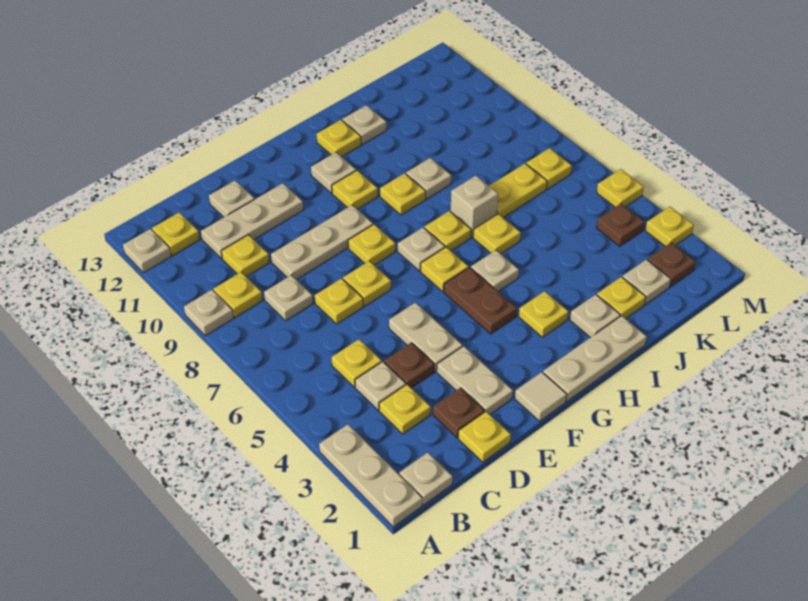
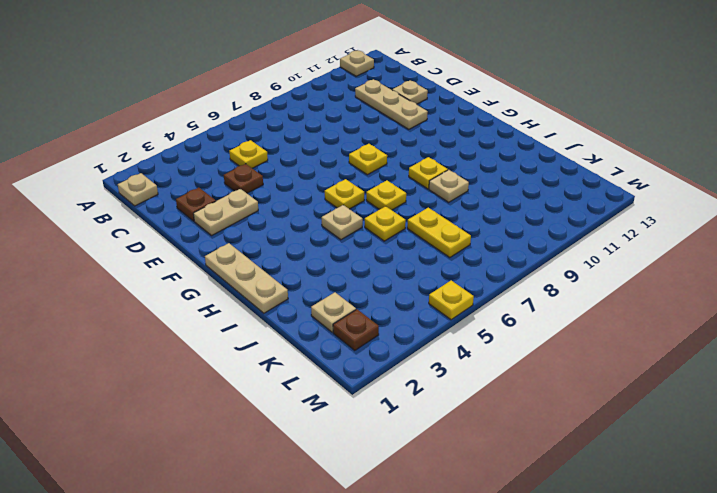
none -> tan 1x3 plate [319,424,422,527]
none -> tan 1x1 plate [184,290,233,336]
none -> yellow 1x1 plate [214,272,262,317]
none -> yellow 1x1 plate [152,212,200,256]

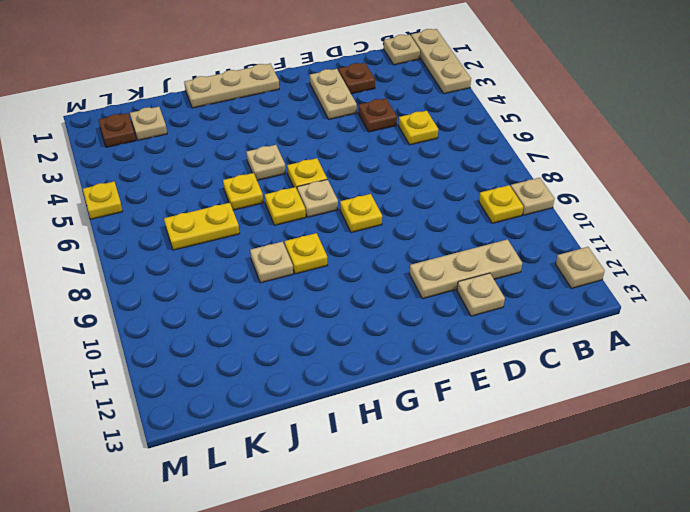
none -> yellow 1x1 plate [152,212,200,256]
none -> yellow 1x1 plate [379,385,431,434]
none -> tan 1x1 plate [355,362,406,410]
none -> tan 1x1 plate [264,275,313,321]

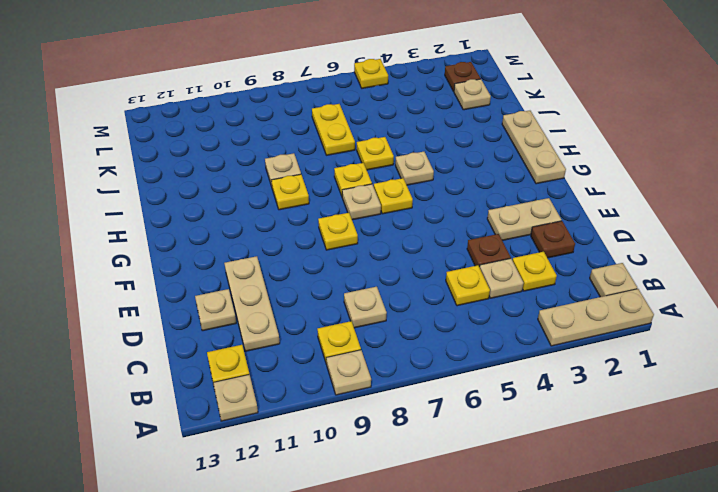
none -> yellow 1x1 plate [221,235,269,277]
none -> yellow 1x1 plate [458,412,511,462]
none -> yellow 1x1 plate [315,278,363,324]
none -> tan 1x3 plate [271,205,373,280]

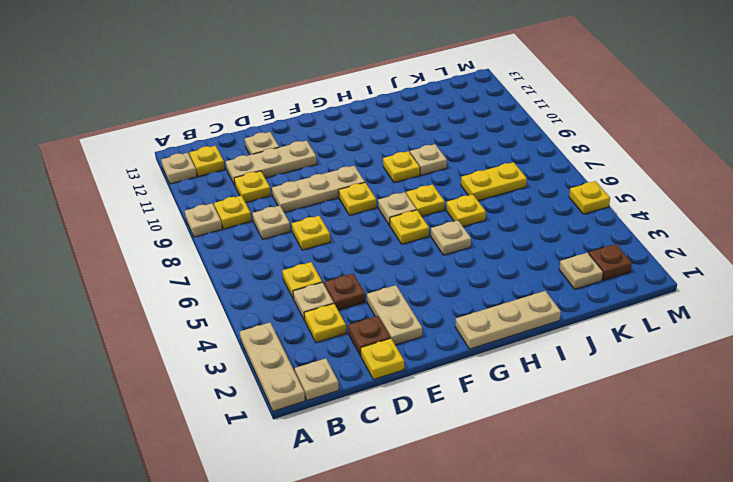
none -> tan 1x2 plate [389,303,462,371]
none -> yellow 1x1 plate [343,261,391,306]
none -> tan 1x1 tile [515,372,567,421]
none -> brown 1x2 plate [444,267,517,334]

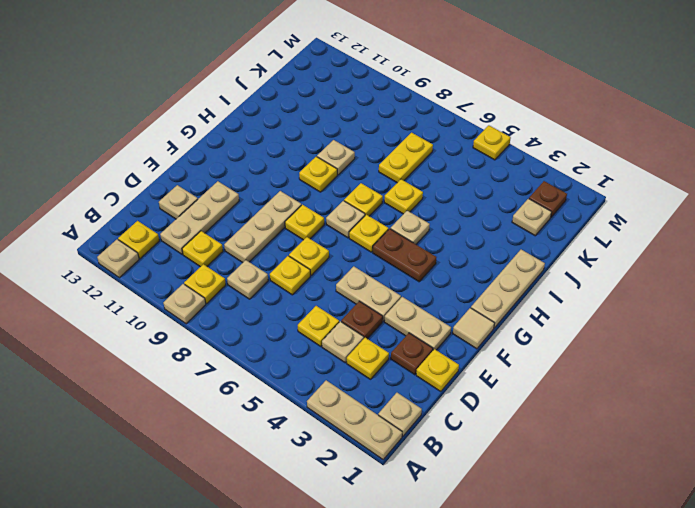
none -> yellow 1x1 plate [332,171,378,209]
none -> tan 1x1 plate [311,152,356,193]
none -> yellow 1x1 plate [519,291,569,337]
none -> yellow 1x1 plate [317,120,361,157]

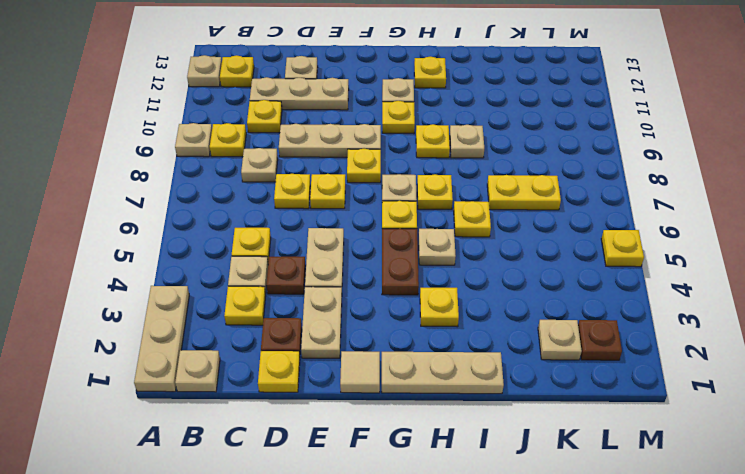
none -> tan 1x1 plate [570,295,620,338]
none -> tan 1x1 brick [451,176,498,237]
none -> tan 1x1 plate [342,105,386,144]
none -> yellow 1x1 plate [597,277,646,319]

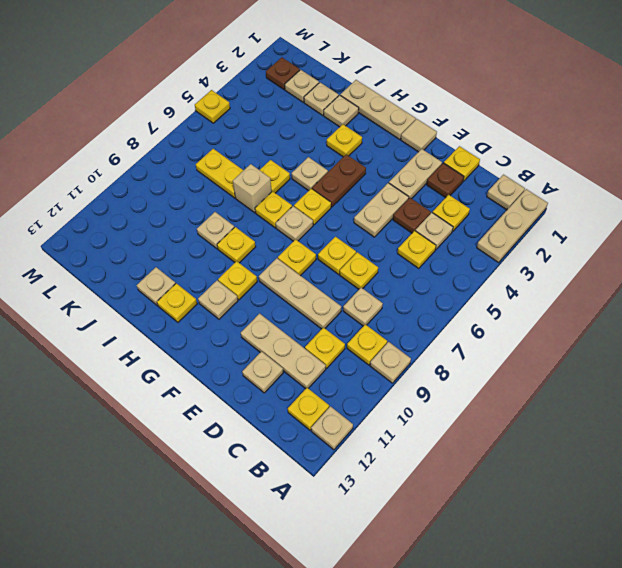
tan 1x1 plate [304,83,339,115] -> yellow 1x1 plate [597,277,646,319]
none -> brown 1x1 plate [596,204,644,246]
none -> yellow 1x1 plate [526,148,572,189]
none -> yellow 1x1 plate [645,207,694,246]

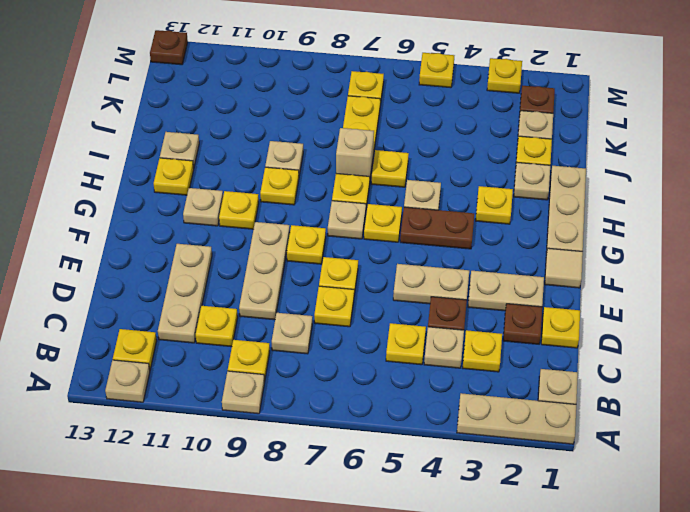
brown 1x1 plate [150,30,188,65] -> brown 1x1 plate moved to [596,204,644,246]
none -> tan 1x1 plate [209,181,255,217]

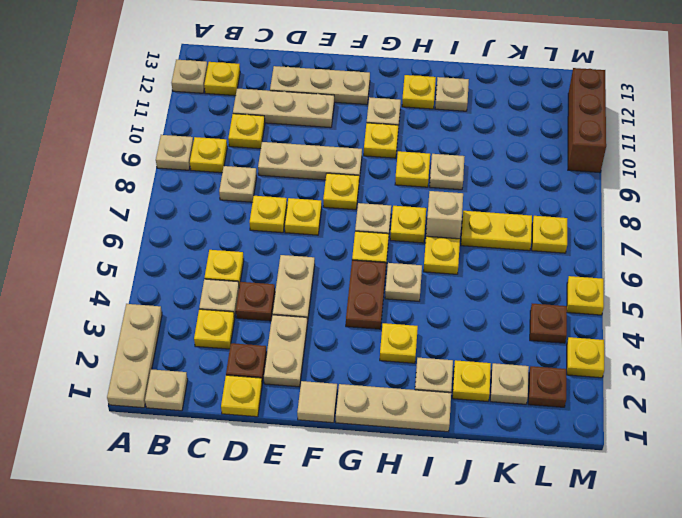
tan 1x3 plate [270,66,370,105] -> tan 1x1 plate [209,181,255,217]
brown 1x3 brick [568,68,606,173] -> none

